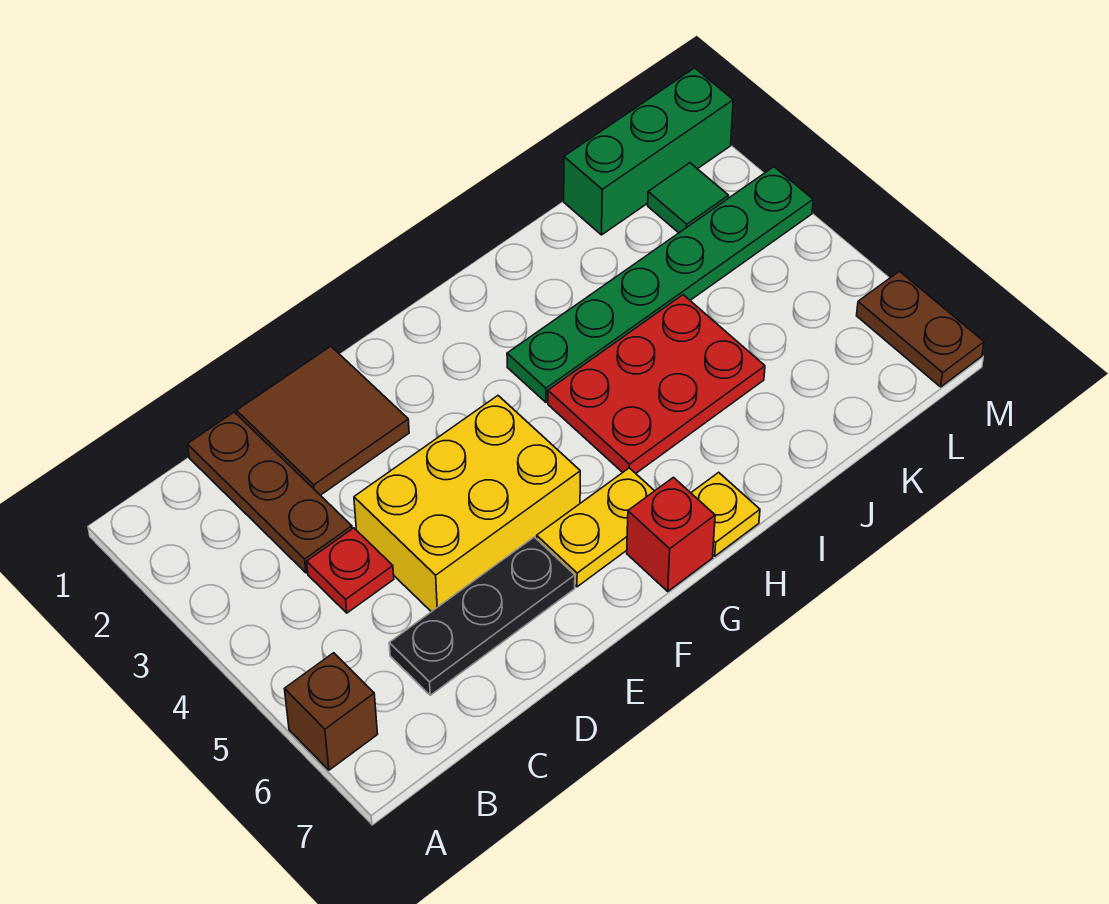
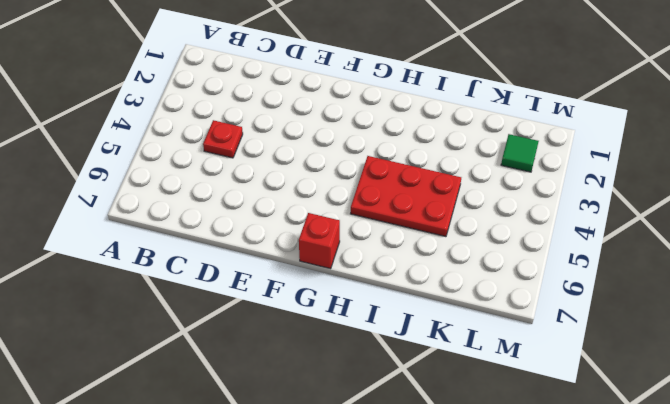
none -> brown 1x1 brick [285,653,378,770]
none -> brown 1x3 plate [187,412,352,573]
none -> black 1x3 plate [389,537,575,695]

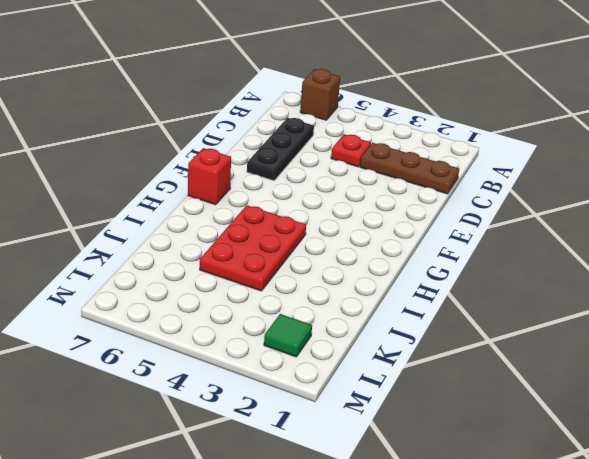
none -> brown 2x2 tile [237,346,409,495]
none -> yellow 2x3 brick [354,396,580,612]
none -> yellow 1x2 plate [537,468,654,587]

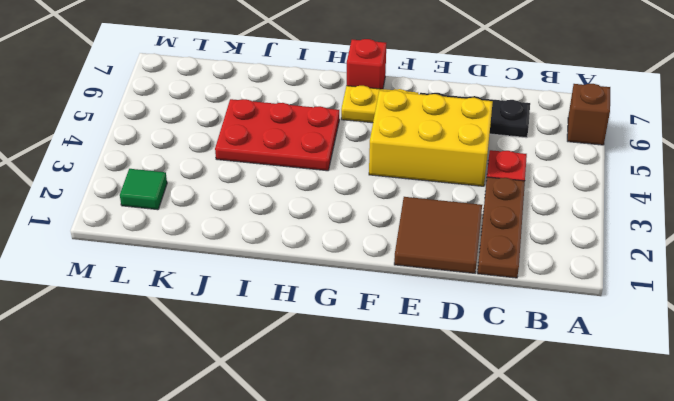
none -> green 1x6 plate [507,167,813,402]
none -> yellow 1x1 plate [691,472,760,556]
none -> green 1x3 brick [564,68,733,235]

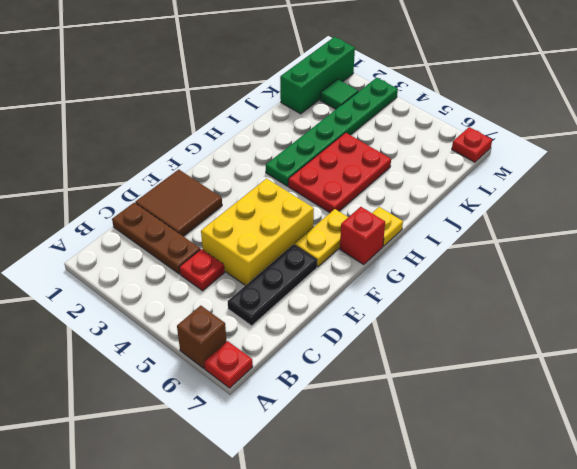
red 1x1 plate [204,341,253,388] -> none
red 1x1 plate [452,127,492,162] -> brown 1x2 plate [857,271,984,387]

